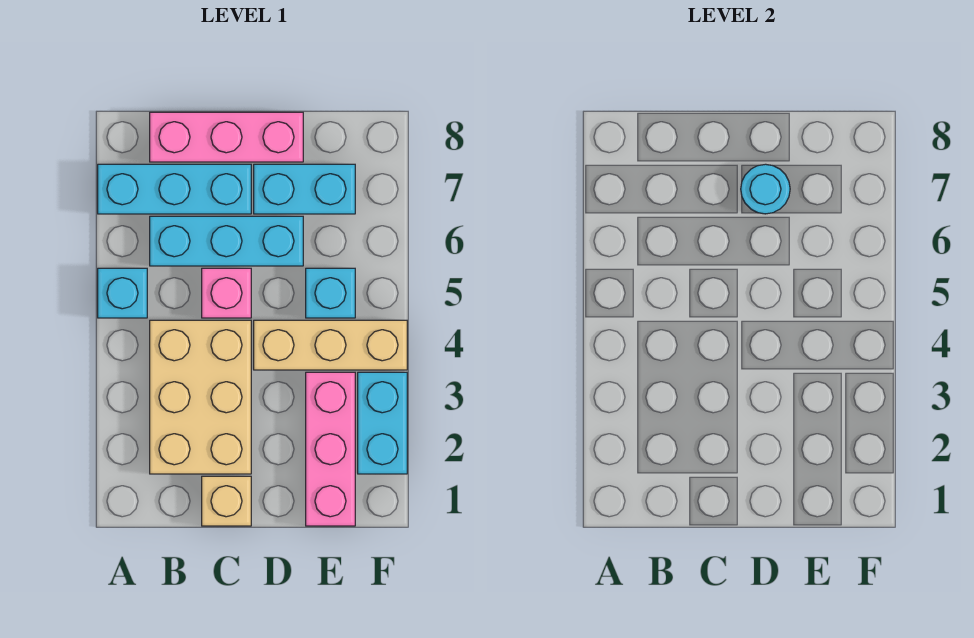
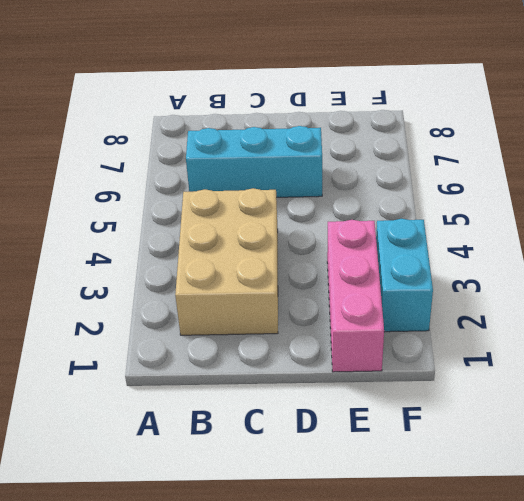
none -> cyan 1x1 brick [98,268,147,318]
none -> cyan 1x3 brick [98,164,251,214]
none -> pink 1x3 brick [150,112,303,162]

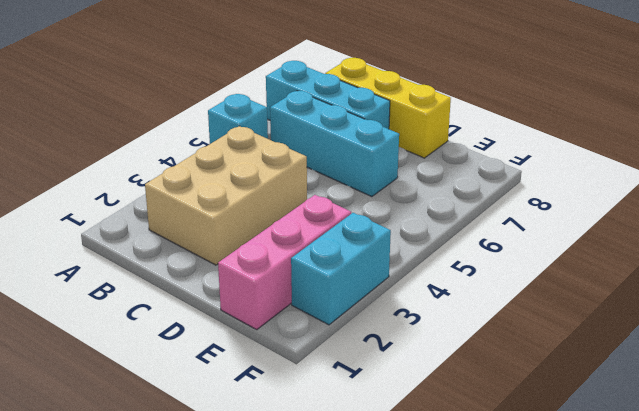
yellow 1x3 brick [325,58,451,158] -> pink 1x3 brick [150,112,303,162]
none -> tan 1x1 brick [202,476,251,526]
none -> pink 1x1 brick [202,268,251,318]
none -> tan 1x3 brick [254,320,407,370]

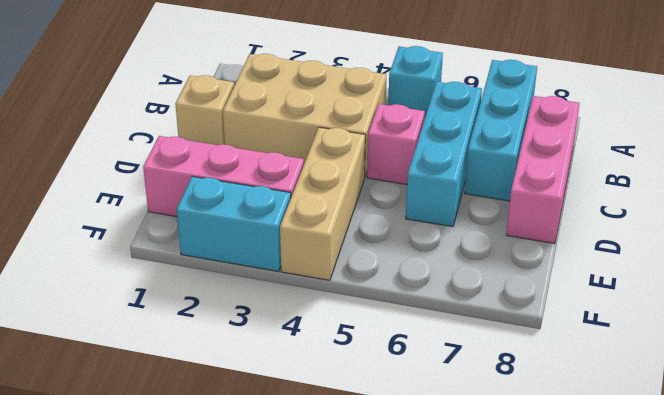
none -> cyan 1x2 brick [254,164,355,214]
none -> cyan 1x1 brick [306,268,355,318]
none -> cyan 1x1 round brick [741,164,790,214]

